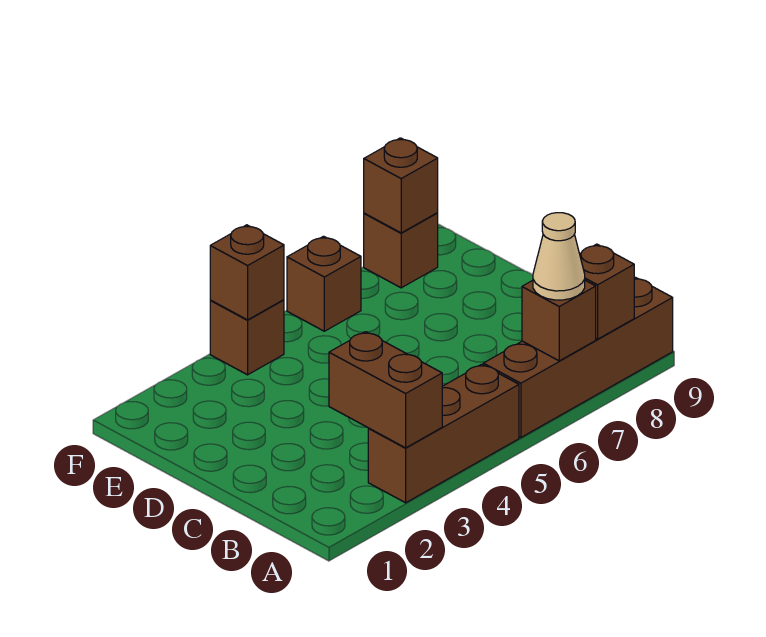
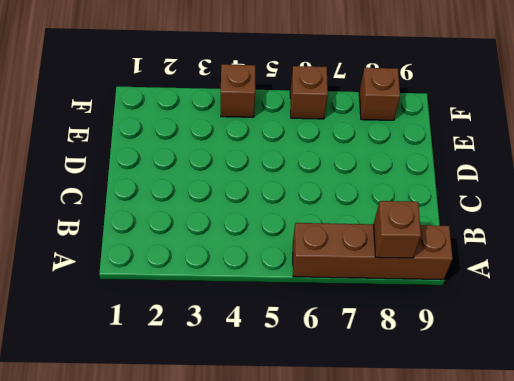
none -> brown 1x3 brick [368,364,519,503]
none -> brown 1x2 brick [329,332,442,448]

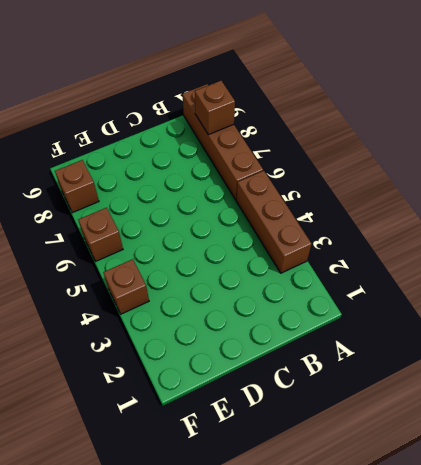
none -> brown 1x2 brick [329,332,442,448]
none -> brown 1x1 brick [522,280,596,361]

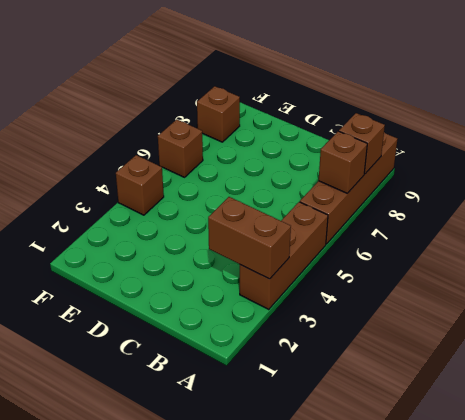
none -> brown 1x1 brick [210,225,284,320]
none -> brown 1x1 brick [364,138,438,233]

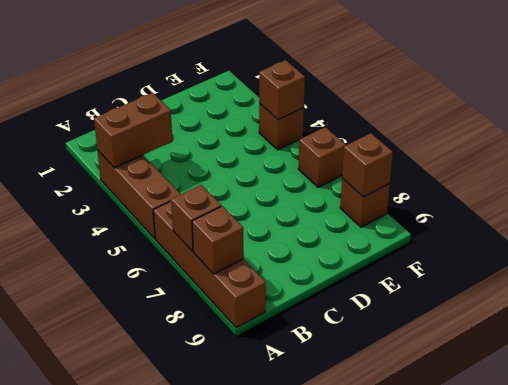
none -> tan 1x1 cone [533,213,585,300]

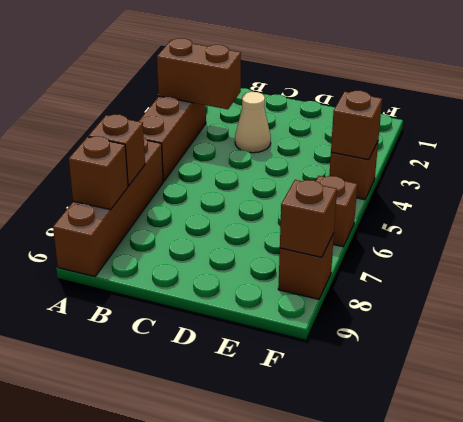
tan 1x1 cone [235,92,271,153] -> tan 1x1 cone moved to [533,213,585,300]

